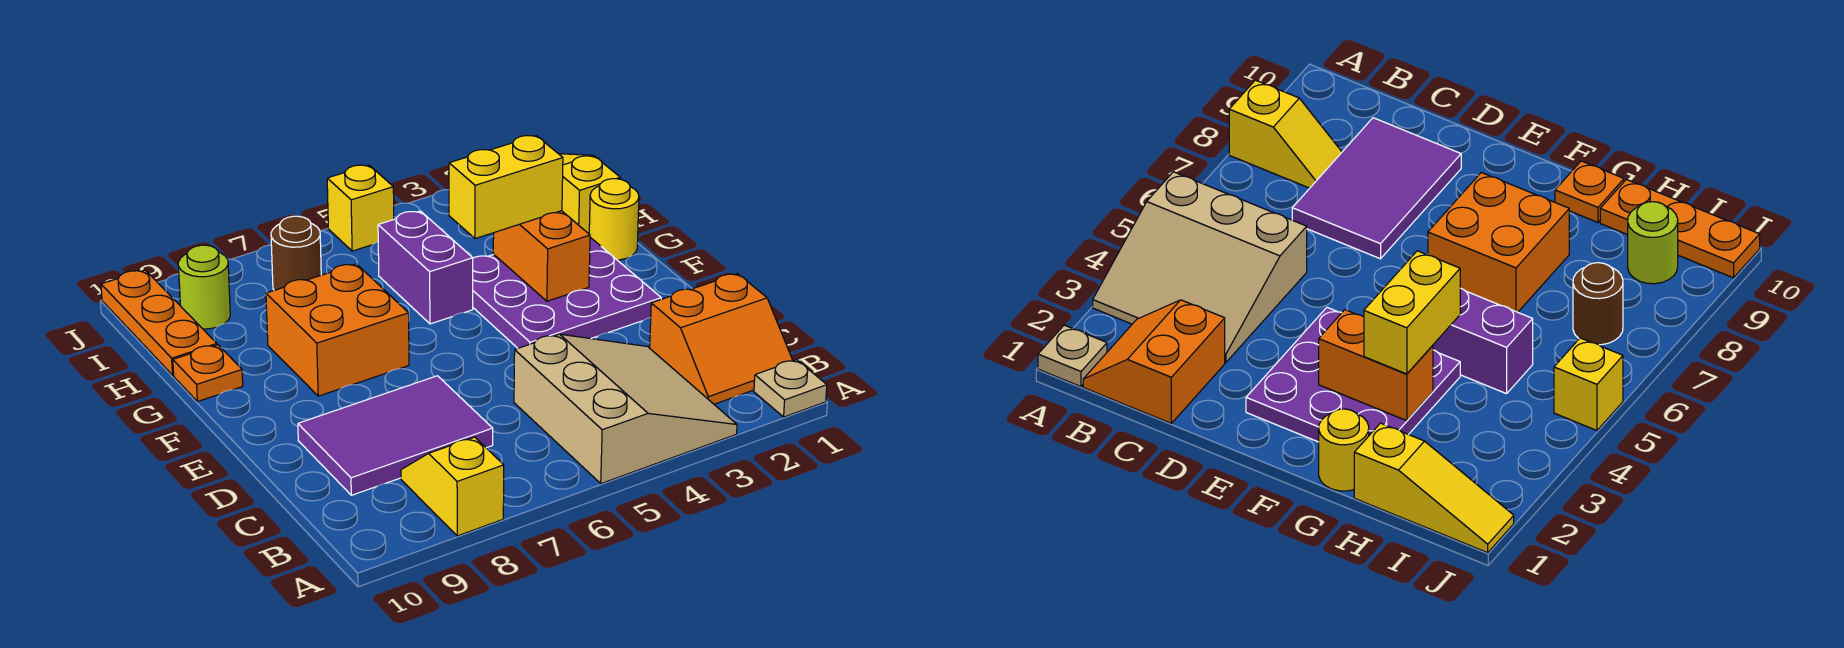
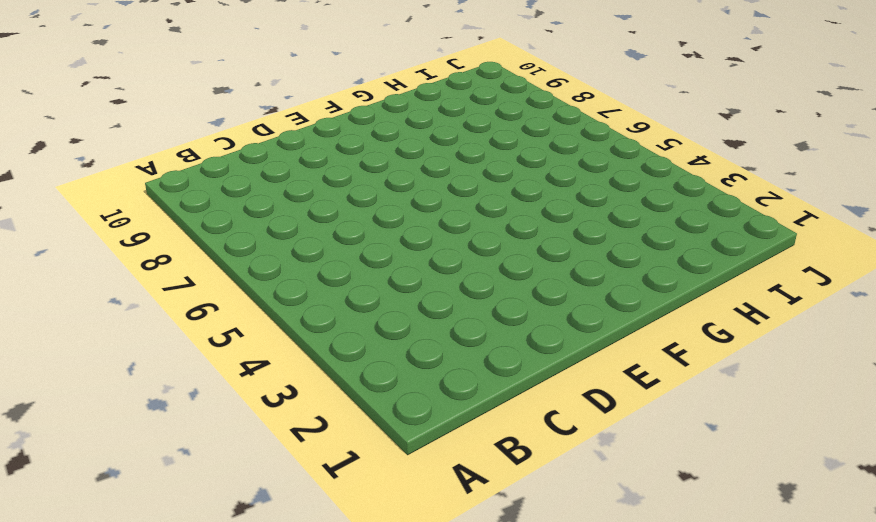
none -> tan 1x1 plate [754,360,827,417]
none -> tan 3x3 slope [514,334,737,484]
none -> yellow 1x2 slope [401,437,504,536]

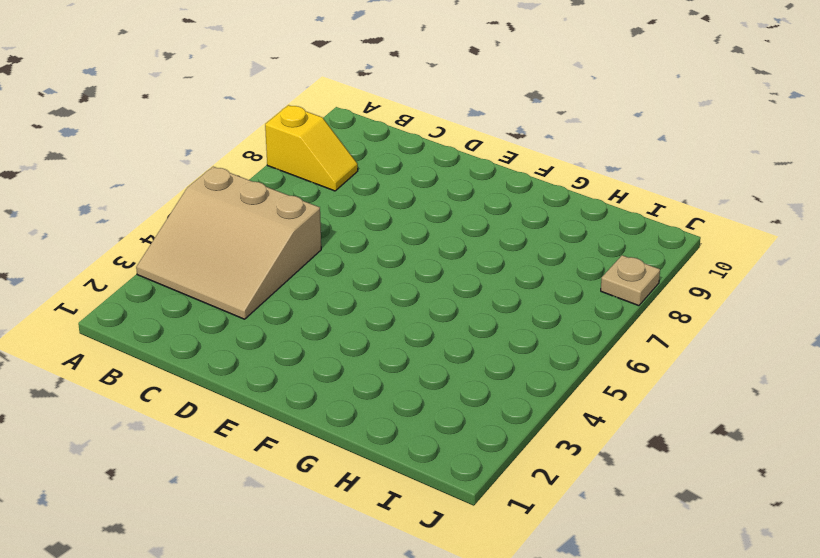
tan 1x1 plate [601,255,660,306] -> tan 1x1 plate moved to [754,360,827,417]
none -> orange 2x2 slope [650,274,793,404]
none -> purple 2x3 tile [298,376,493,495]
none -> purple 3x3 plate [473,237,661,348]

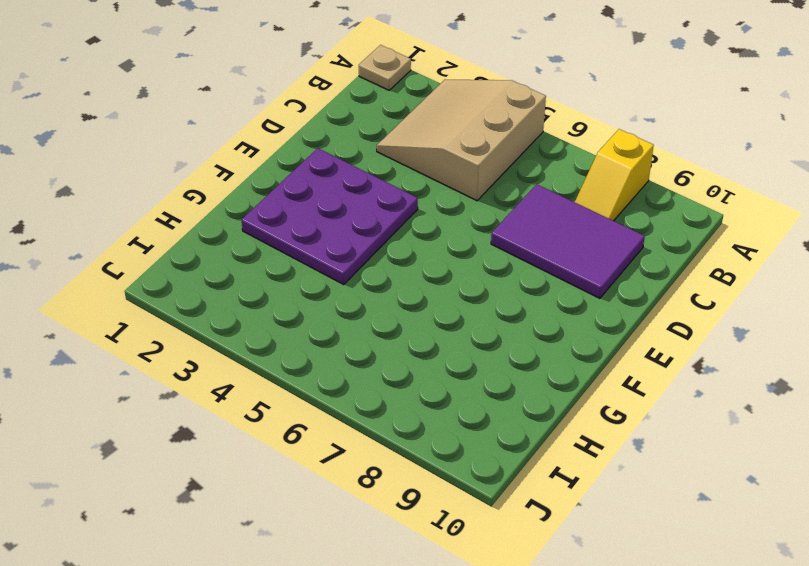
none -> orange 2x2 slope [650,274,793,404]
none -> orange 2x2 brick [266,264,409,396]
none -> yellow 1x1 round brick [589,179,639,260]

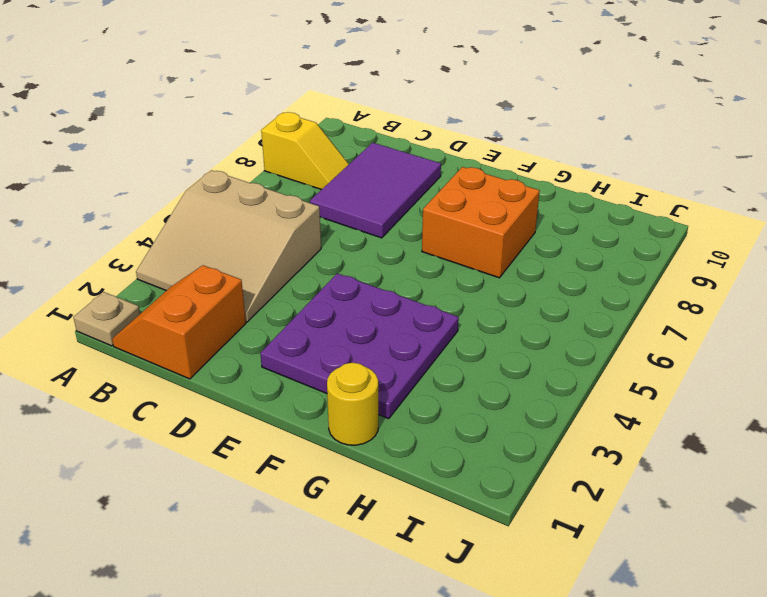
none -> purple 1x2 brick [378,211,473,324]
none -> orange 1x1 plate [173,345,243,402]
none -> yellow 1x3 slope [559,154,620,234]

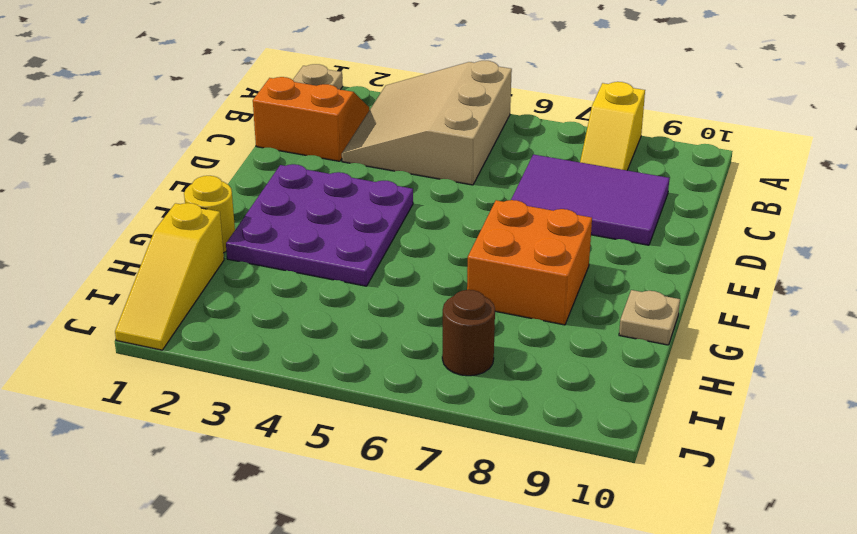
tan 1x1 plate [619,290,680,345] -> orange 1x1 plate [173,345,243,402]
none -> purple 1x2 brick [378,211,473,324]
none -> orange 1x3 plate [101,270,217,375]
none -> lime 1x1 round brick [178,245,230,329]

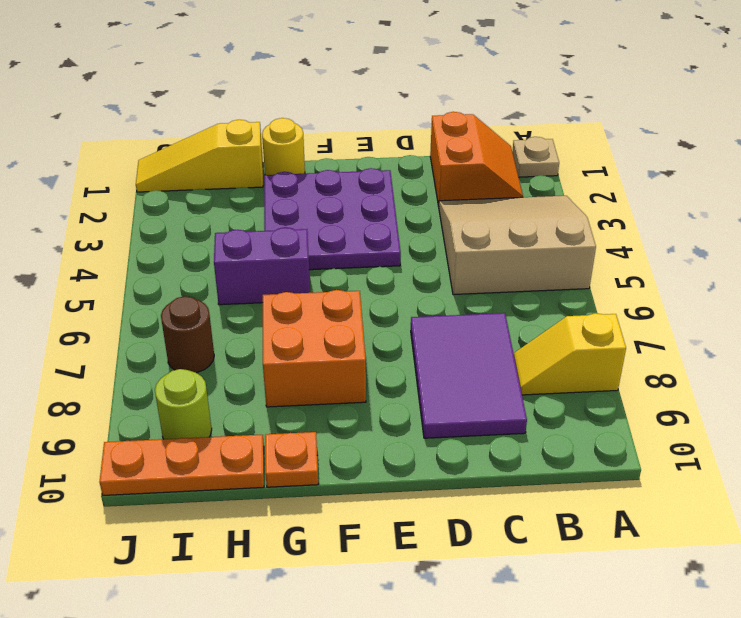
none -> yellow 1x1 brick [327,165,394,251]
none -> orange 1x2 brick [493,211,590,301]
none -> yellow 1x2 brick [449,136,563,239]

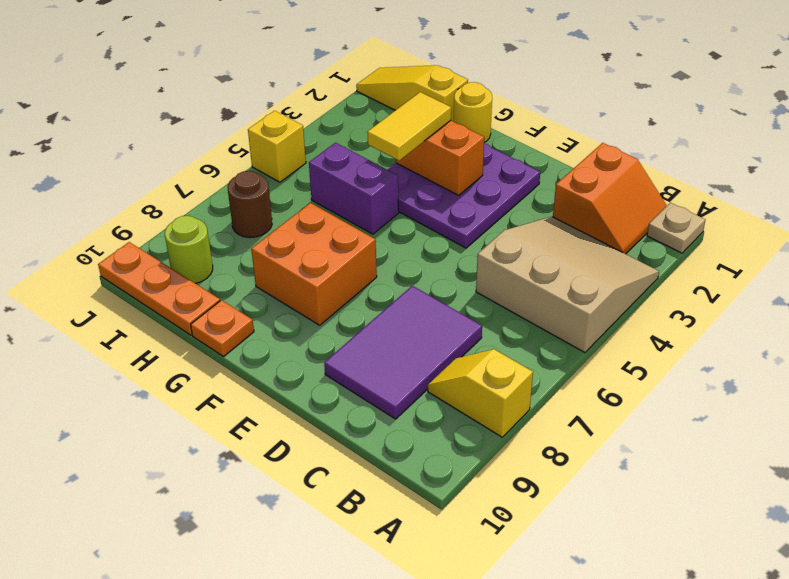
yellow 1x2 tile [368,92,451,160] -> yellow 1x2 brick [449,136,563,239]

